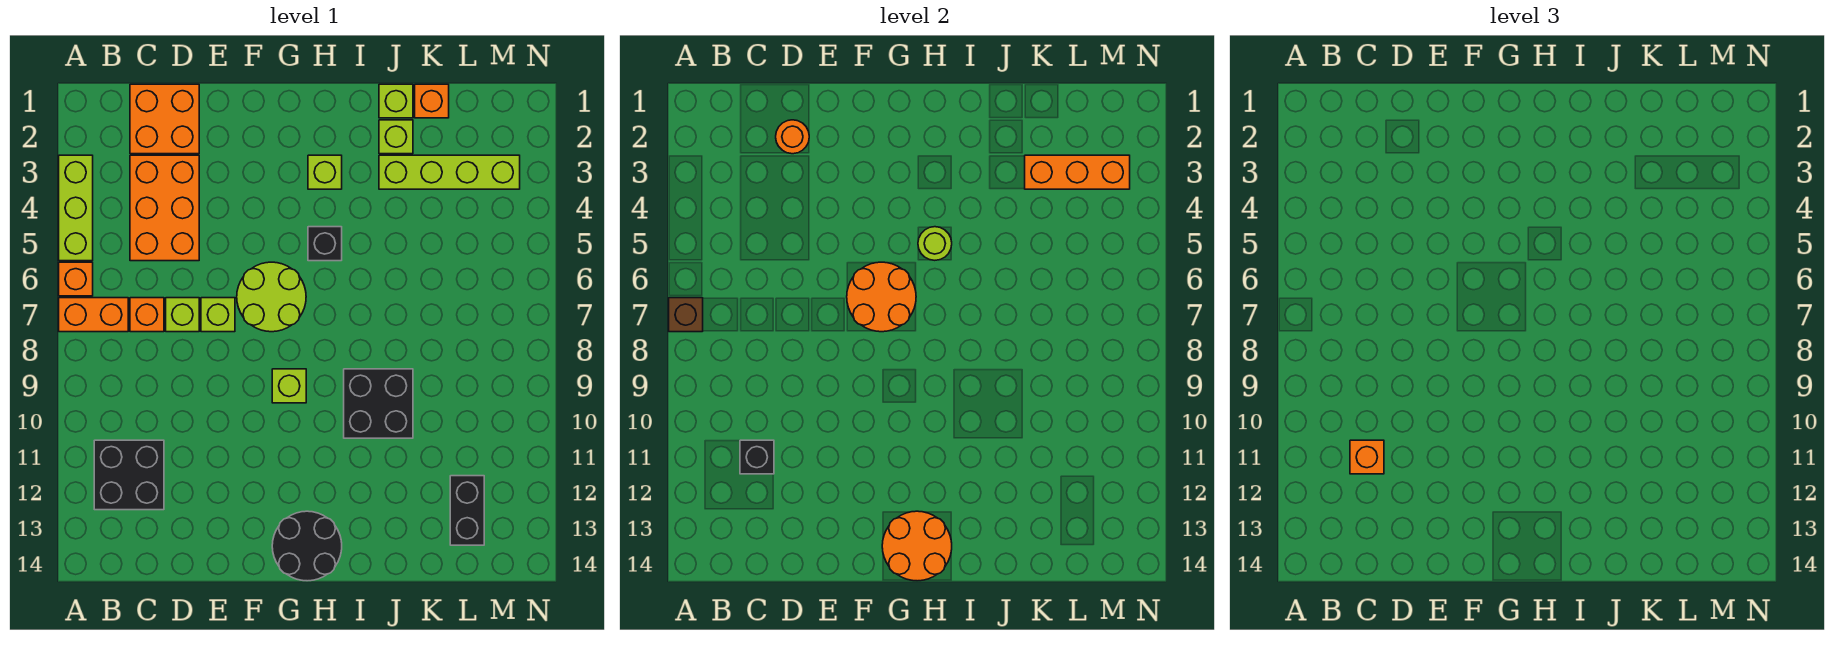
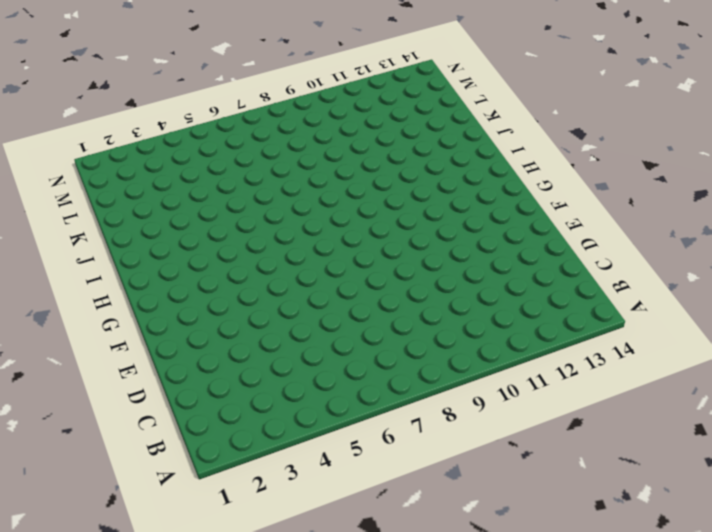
none -> lime 1x3 brick [59,155,93,261]
none -> orange 1x1 brick [59,262,93,296]
none -> orange 1x2 brick [59,298,128,332]

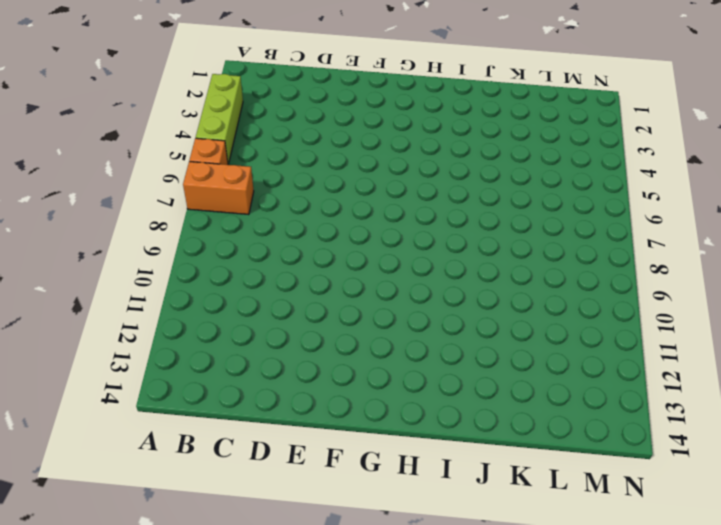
none -> black 2x2 brick [94,440,164,510]
none -> orange 2x2 brick [130,84,199,154]
none -> orange 2x3 brick [130,155,199,261]

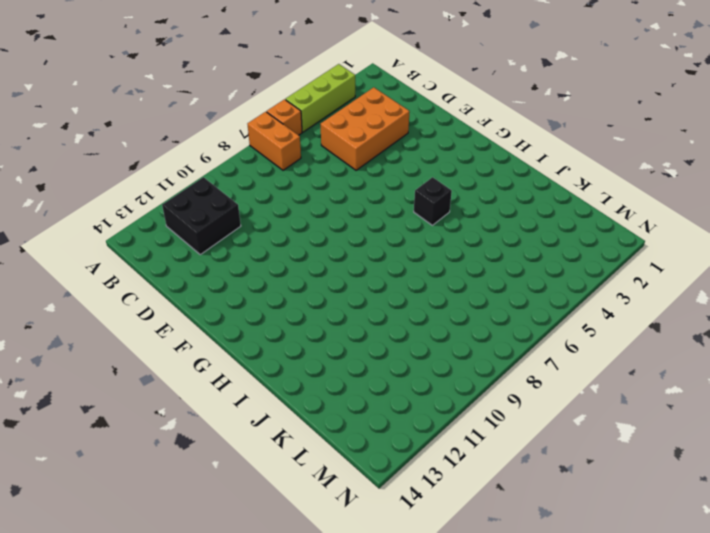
none -> orange 2x2 brick [130,84,199,154]
none -> orange 1x1 brick [130,298,164,332]
none -> lime 1x1 brick [166,298,199,332]

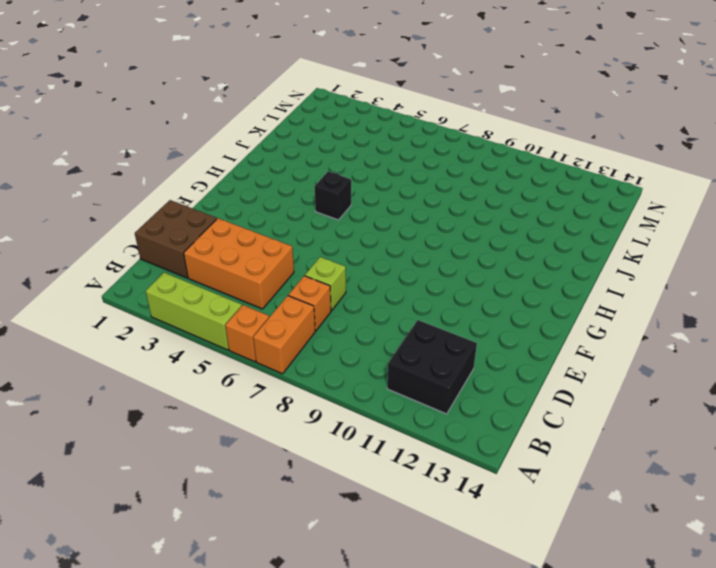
brown 2x2 brick [135,200,217,278] -> orange 2x2 brick [130,84,199,154]
none -> lime 1x1 brick [201,298,235,332]
none -> lime 2x2 round brick [237,262,306,332]
none -> lime 1x1 brick [272,369,306,403]

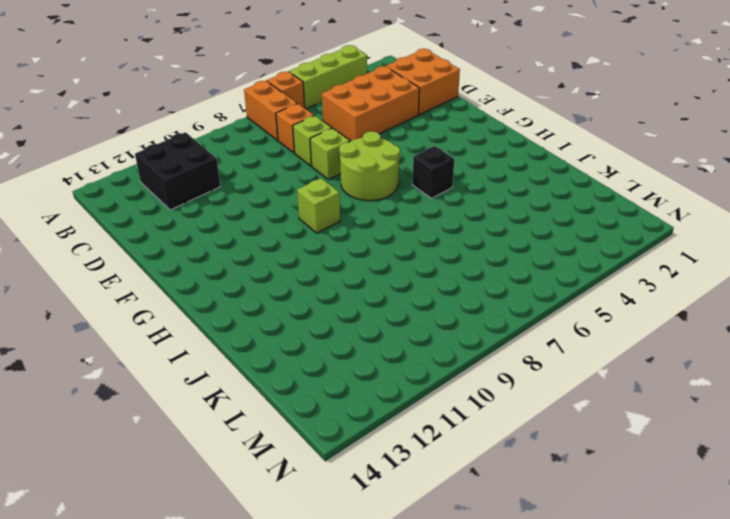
none -> black 2x2 round brick [272,511,342,581]
none -> lime 1x1 brick [308,155,342,189]
none -> black 2x2 brick [344,369,413,438]

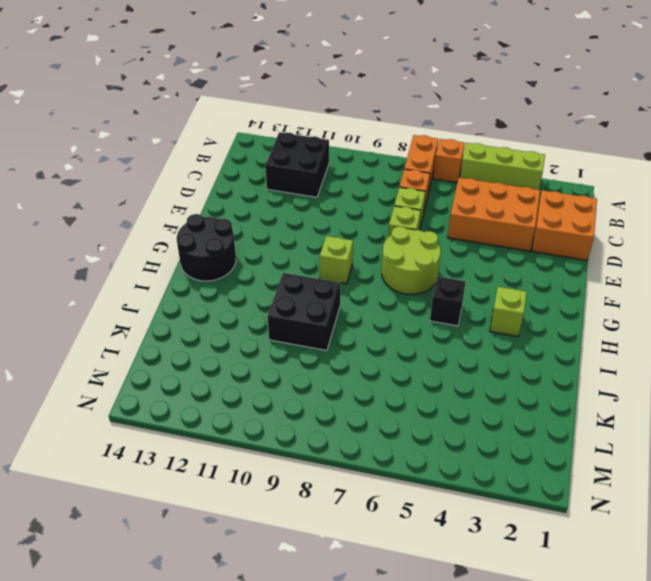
none -> lime 1x1 brick [379,84,413,118]
none -> lime 1x1 brick [379,120,413,154]
none -> lime 1x4 brick [379,155,520,189]

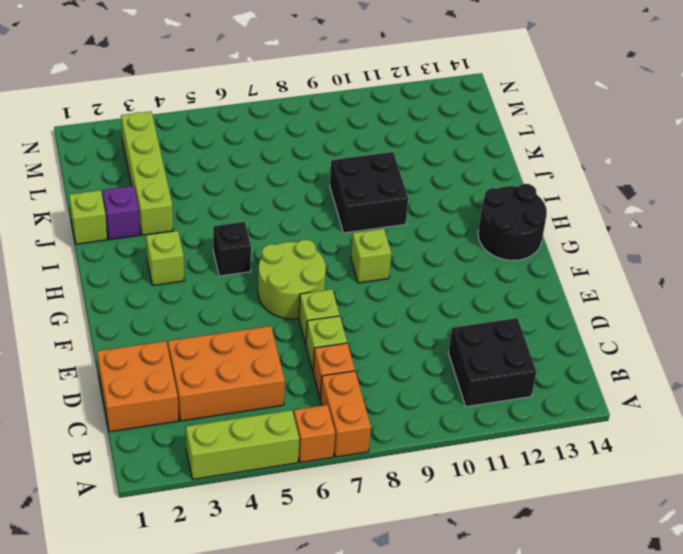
purple 1x1 brick [103,186,140,240] -> lime 1x1 brick [379,120,413,154]
none -> orange 1x1 brick [415,84,449,118]
none -> black 1x2 brick [450,476,484,545]
none -> brown 1x1 brick [669,298,703,332]

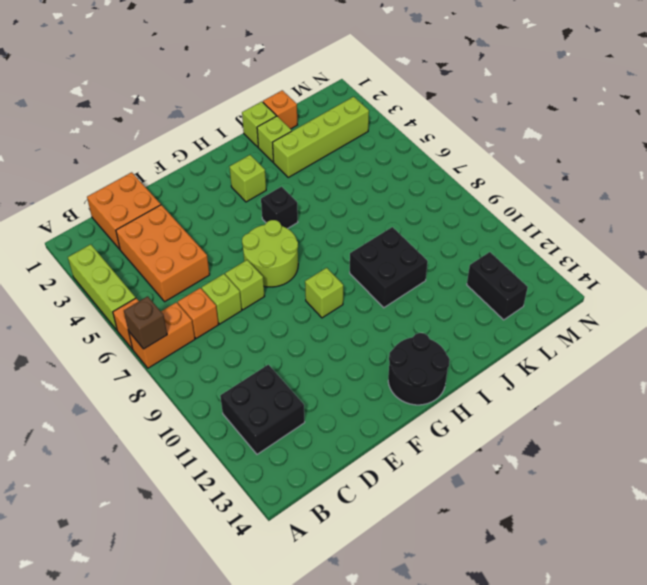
none -> black 1x1 brick [740,440,774,474]
none -> orange 1x1 round brick [776,120,809,154]
none -> orange 2x2 round brick [847,262,916,332]

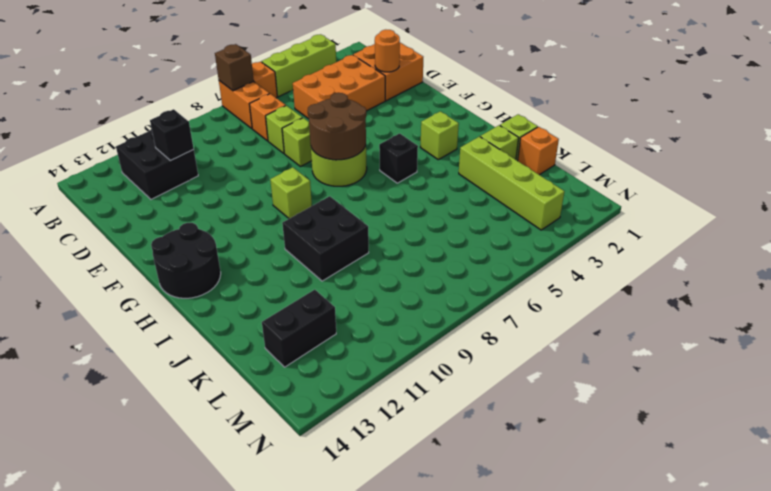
brown 2x2 round brick [308,93,366,160] -> orange 2x2 round brick [847,262,916,332]
none -> orange 2x2 round brick [882,511,952,581]
none -> lime 1x1 round brick [918,227,952,260]
none -> orange 1x3 brick [1025,155,1130,189]

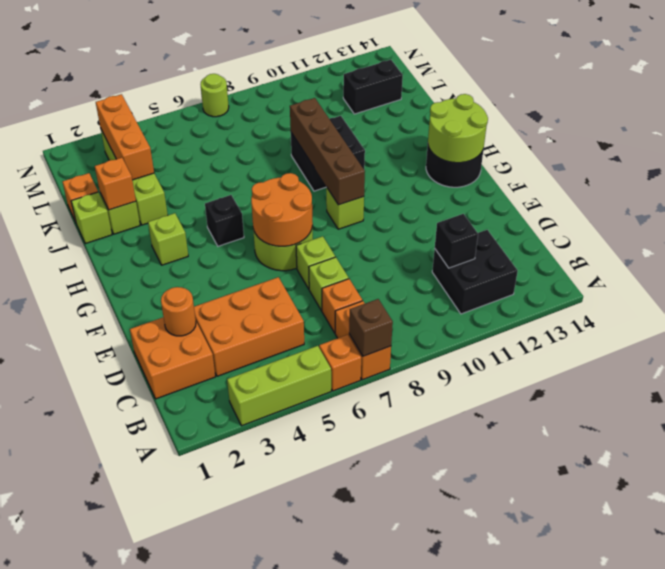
brown 1x4 brick [290,98,365,205] -> none
lime 2x2 round brick [428,94,488,163] -> orange 2x2 round brick [882,511,952,581]
orange 1x1 brick [95,158,136,210] -> orange 1x1 brick moved to [1350,440,1384,474]
lime 1x1 round brick [201,74,229,117] -> lime 1x1 round brick moved to [918,227,952,260]

